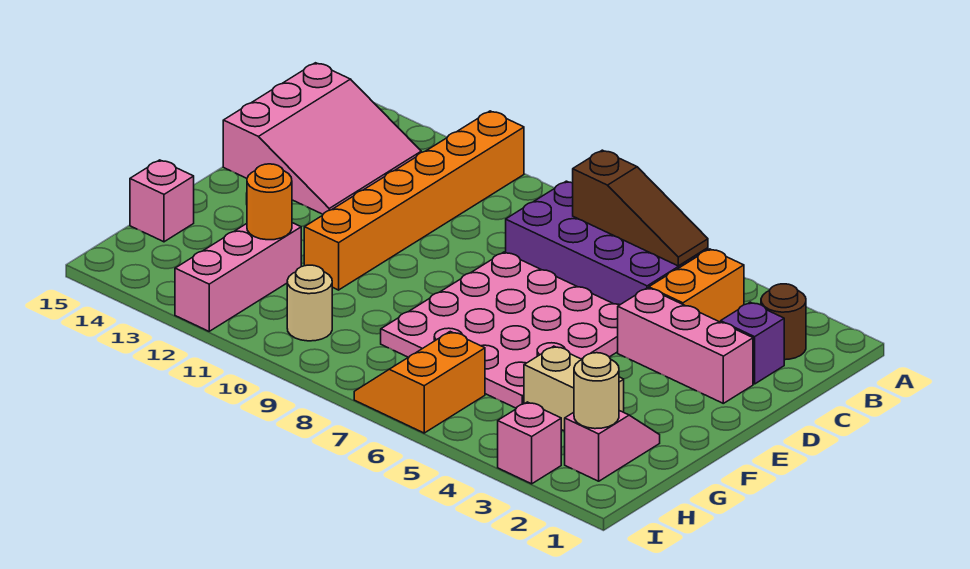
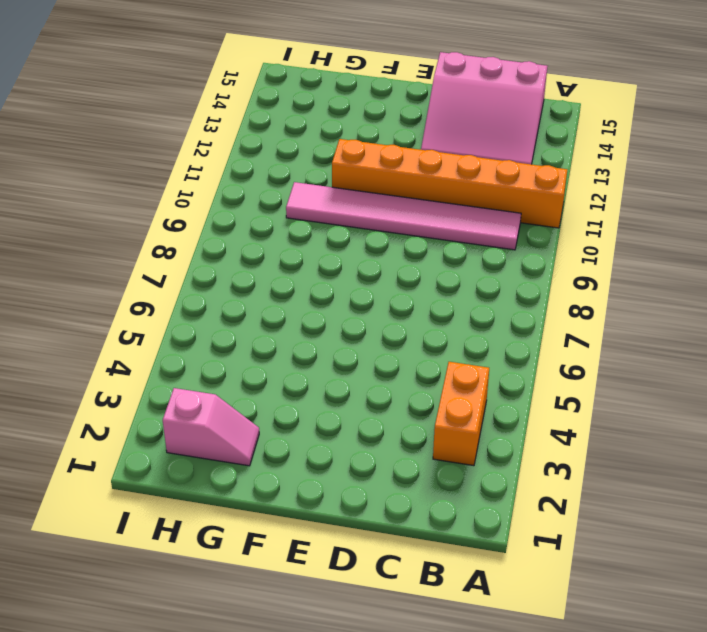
orange 1x2 brick [433,362,489,466] -> orange 1x2 brick turned to [649,249,744,322]
pink 1x6 tile [286,182,521,250] -> none
none -> brown 1x1 round brick [761,284,806,360]
none -> purple 2x4 brick [506,181,708,305]
none -> purple 1x1 brick [721,302,784,384]

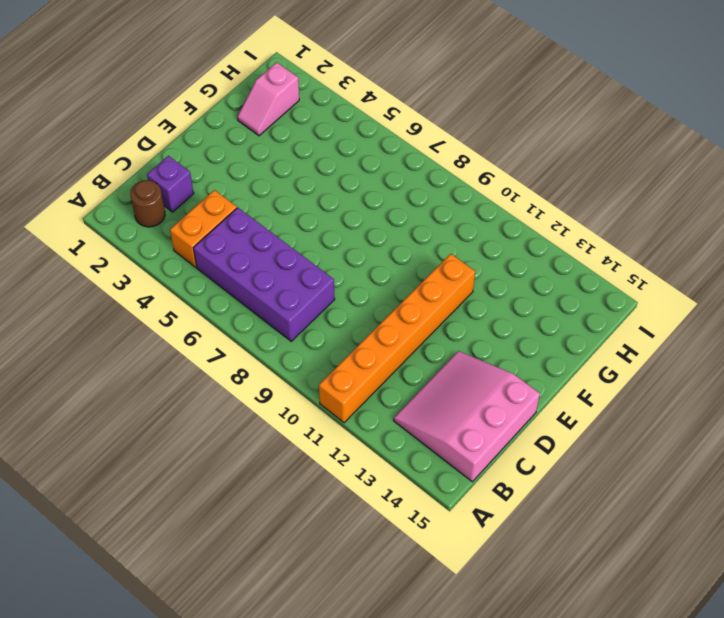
none -> pink 1x3 brick [618,288,753,403]
none -> pink 4x4 plate [381,252,619,408]
none -> tan 1x2 brick [524,346,624,431]

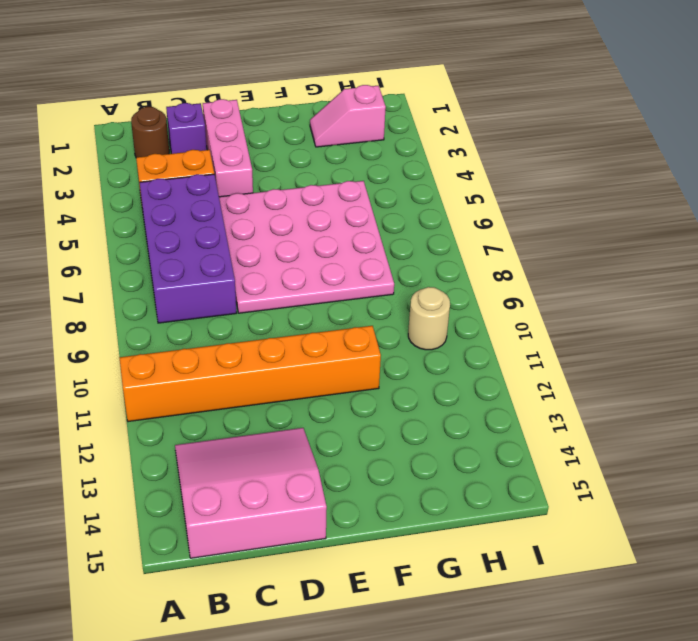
none -> tan 1x2 brick [524,346,624,431]
none -> pink 1x3 brick [175,223,301,331]
none -> pink 1x1 brick [130,160,194,242]

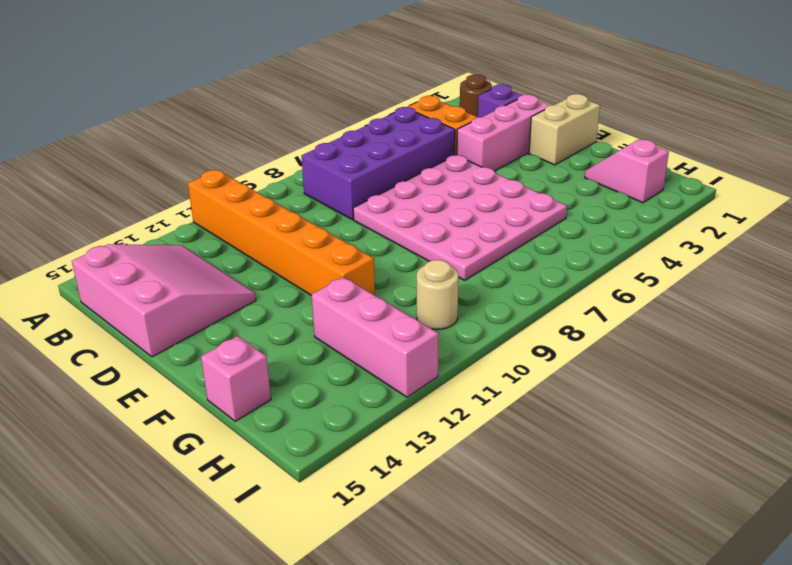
tan 1x2 brick [529,94,600,165] -> tan 1x2 brick moved to [524,346,624,431]
none -> orange 2x2 slope [354,332,485,433]
none -> pink 1x1 brick [498,402,561,484]
none -> brown 1x3 slope [573,150,708,266]

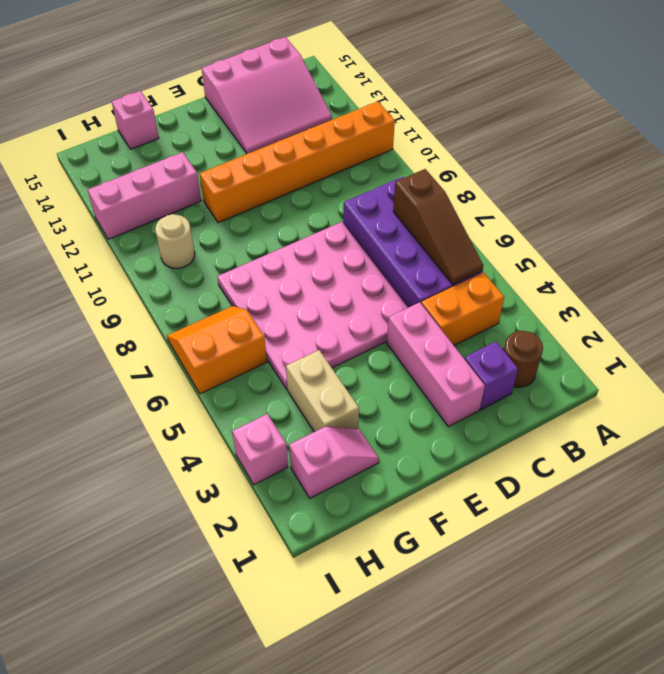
none -> orange 1x1 round brick [247,164,292,240]
none -> tan 1x1 round brick [574,353,619,429]

